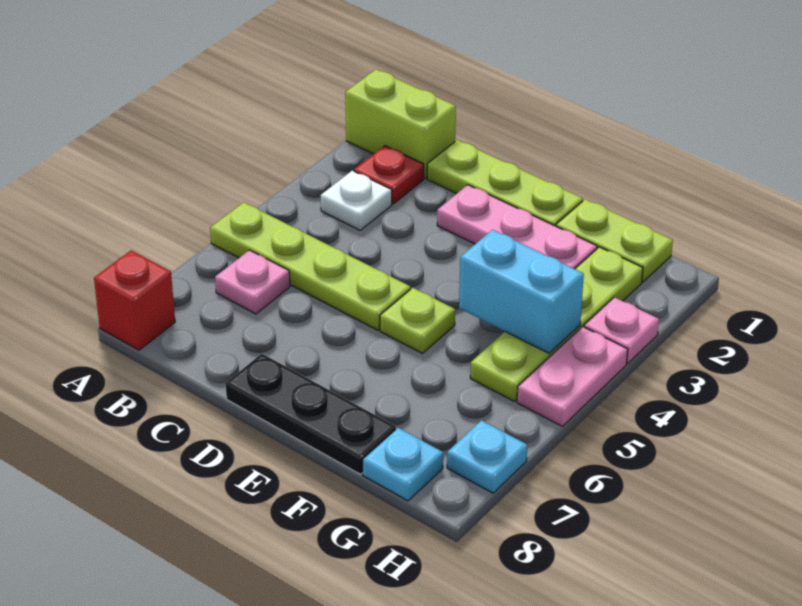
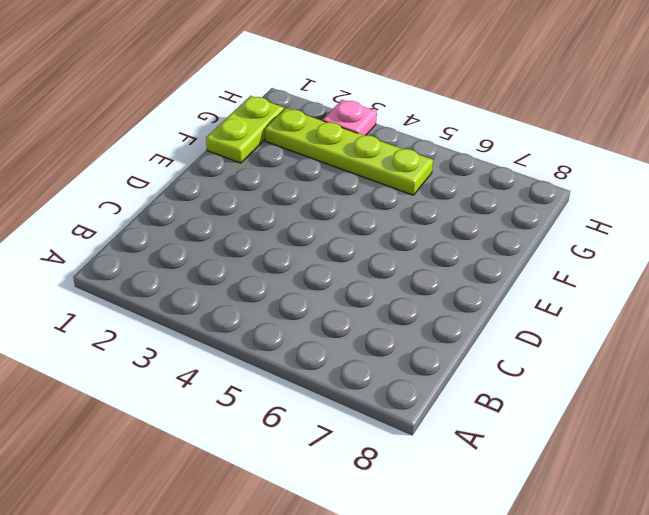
none -> lime 1x2 brick [345,69,456,178]
none -> lime 1x4 plate [210,202,411,330]
none -> red 1x1 brick [94,250,175,350]

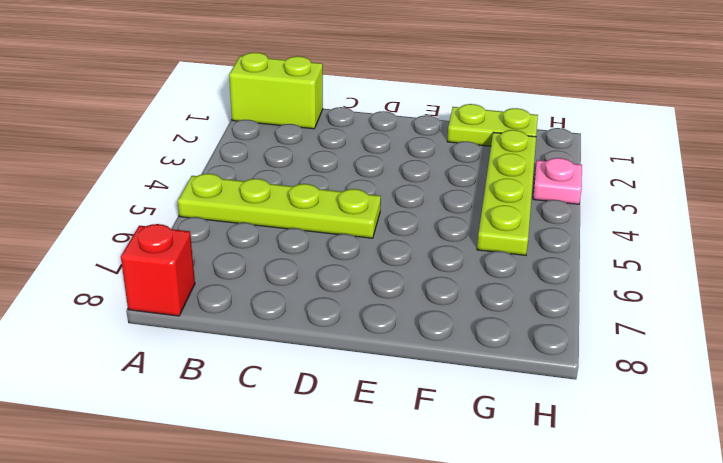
none -> red 1x1 plate [354,146,424,204]
none -> white 1x1 plate [321,171,392,230]
none -> pink 1x1 plate [215,250,290,314]

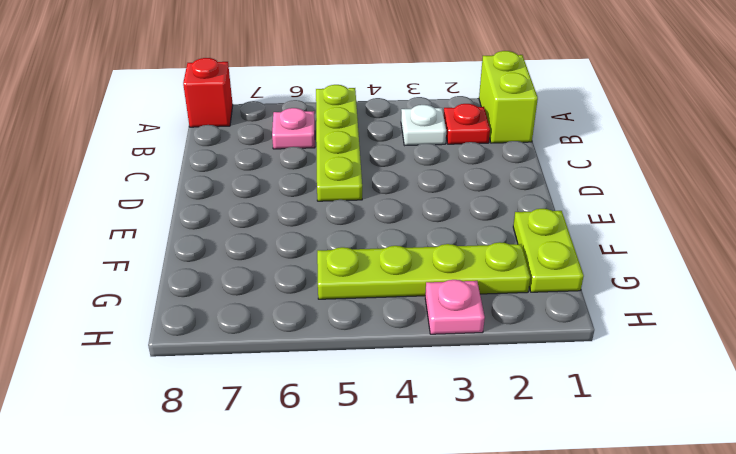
none -> lime 1x3 plate [427,140,583,226]
none -> pink 1x3 plate [437,185,597,269]
none -> black 1x3 plate [226,354,396,474]

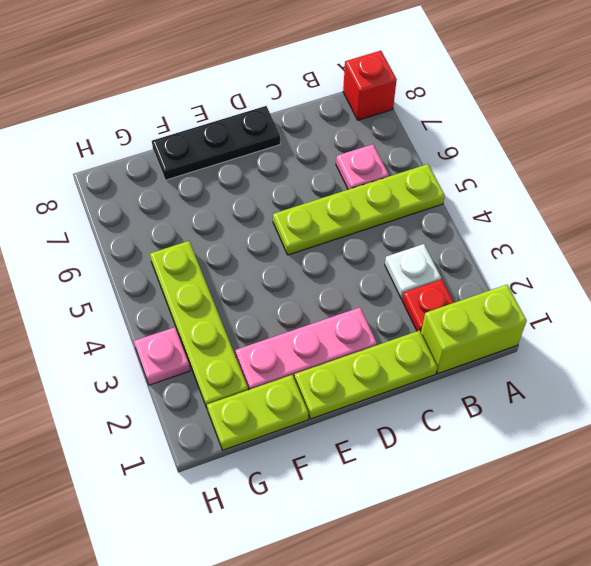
none -> lime 1x1 plate [380,288,455,354]
none -> cyan 1x1 plate [363,428,443,501]
none -> pink 1x2 plate [517,327,628,426]

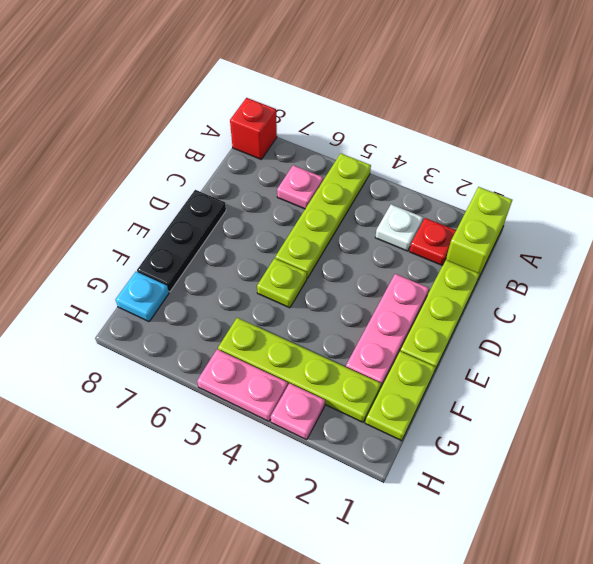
none -> cyan 1x1 plate [447,420,528,493]
none -> cyan 1x2 brick [459,230,584,353]

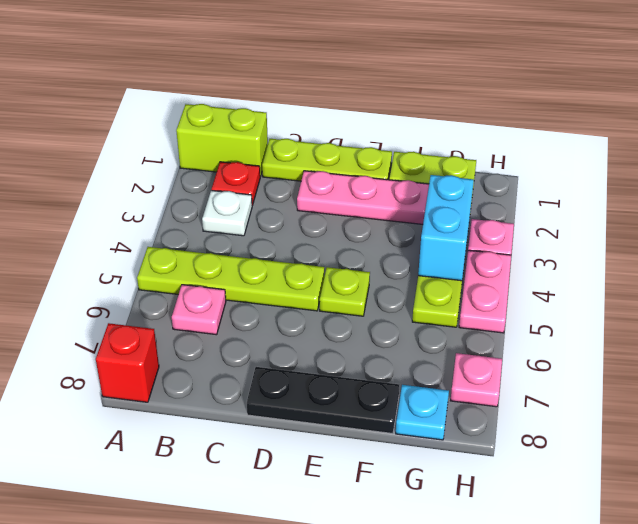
cyan 1x2 brick [418,175,474,281] -> cyan 1x2 brick turned to [459,230,584,353]
pink 1x1 plate [450,353,502,407] -> cyan 1x1 plate [447,420,528,493]

